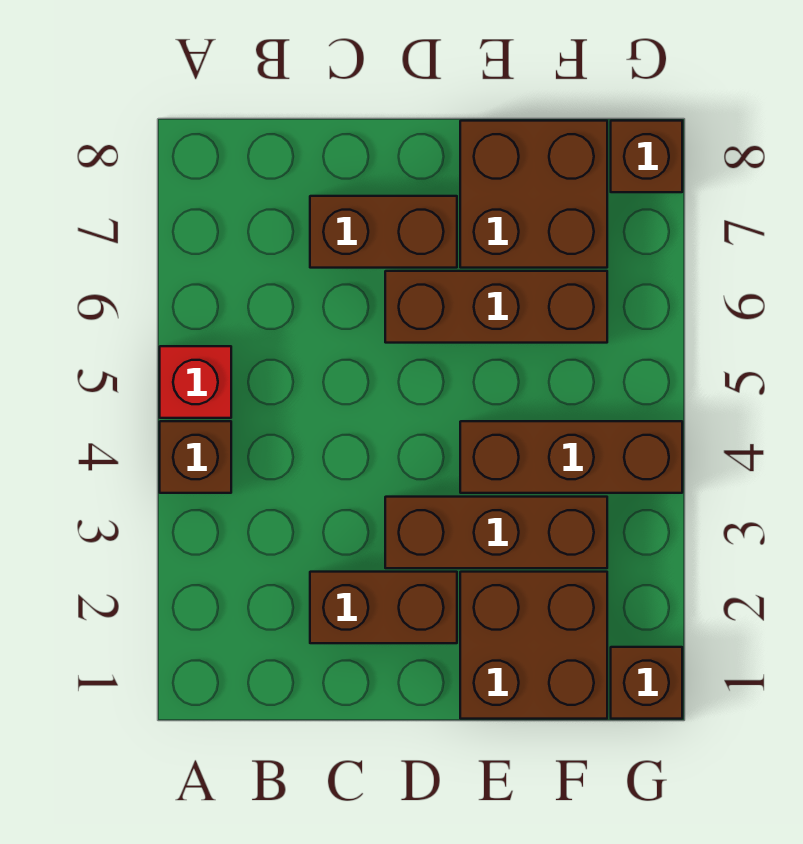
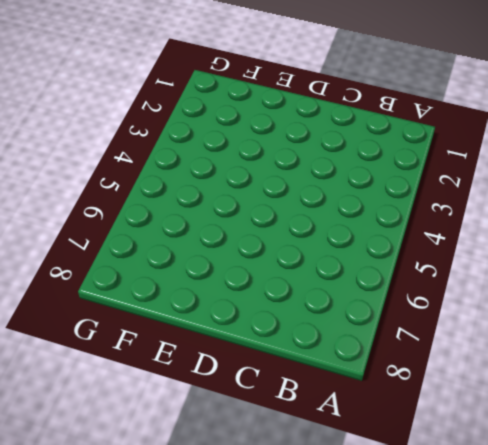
none -> brown 1x1 brick [160,421,231,493]
none -> red 1x1 brick [160,346,231,418]

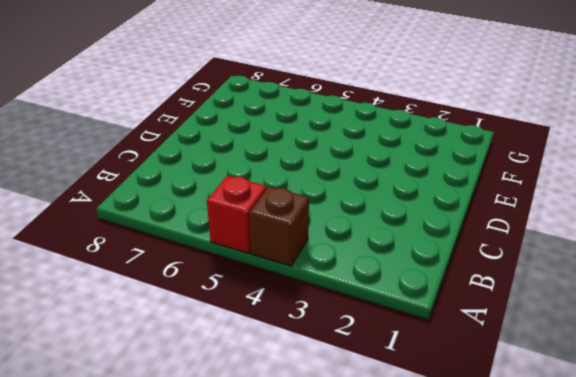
none -> brown 1x2 brick [310,572,457,643]
none -> brown 1x2 brick [310,196,457,268]

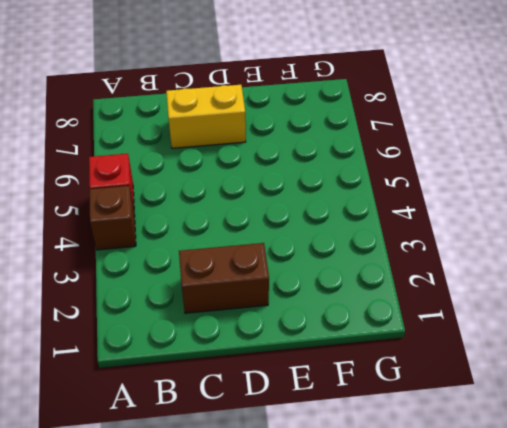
yellow 1x2 brick [166,85,246,148] -> brown 1x2 brick [310,196,457,268]
none -> brown 1x3 brick [385,497,607,568]
none -> brown 1x3 brick [385,271,607,343]

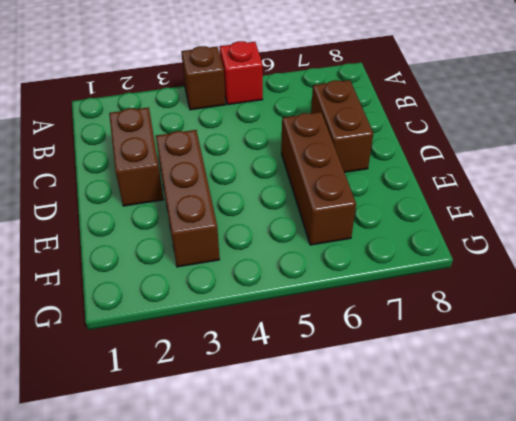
none -> brown 2x2 brick [460,572,607,719]
none -> brown 1x3 brick [460,421,682,493]

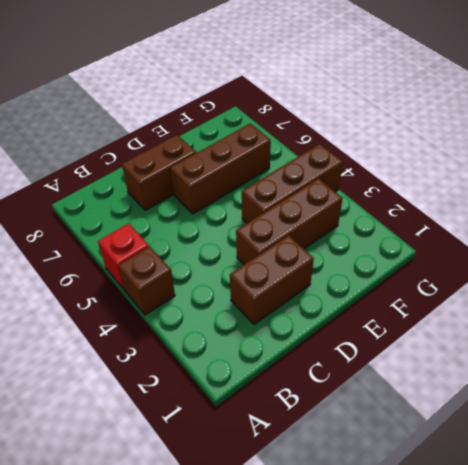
none -> brown 2x2 brick [460,572,607,719]
none -> brown 2x2 brick [460,121,607,268]

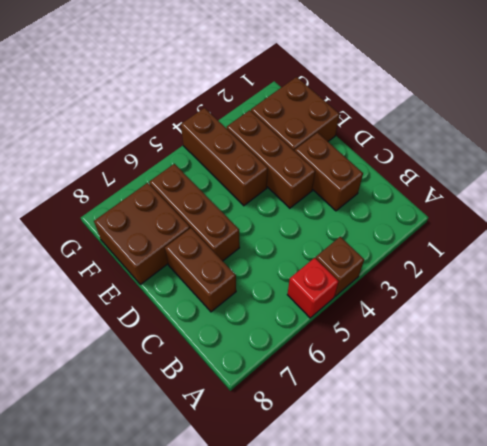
none -> brown 1x1 brick [611,647,682,719]
none -> brown 1x1 brick [611,121,682,192]

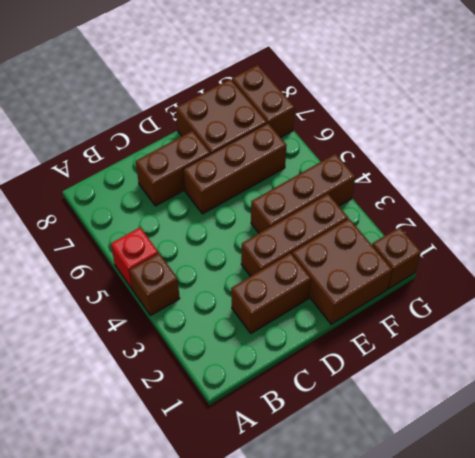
brown 1x2 brick [232,65,295,138] -> brown 1x1 brick [611,121,682,192]

